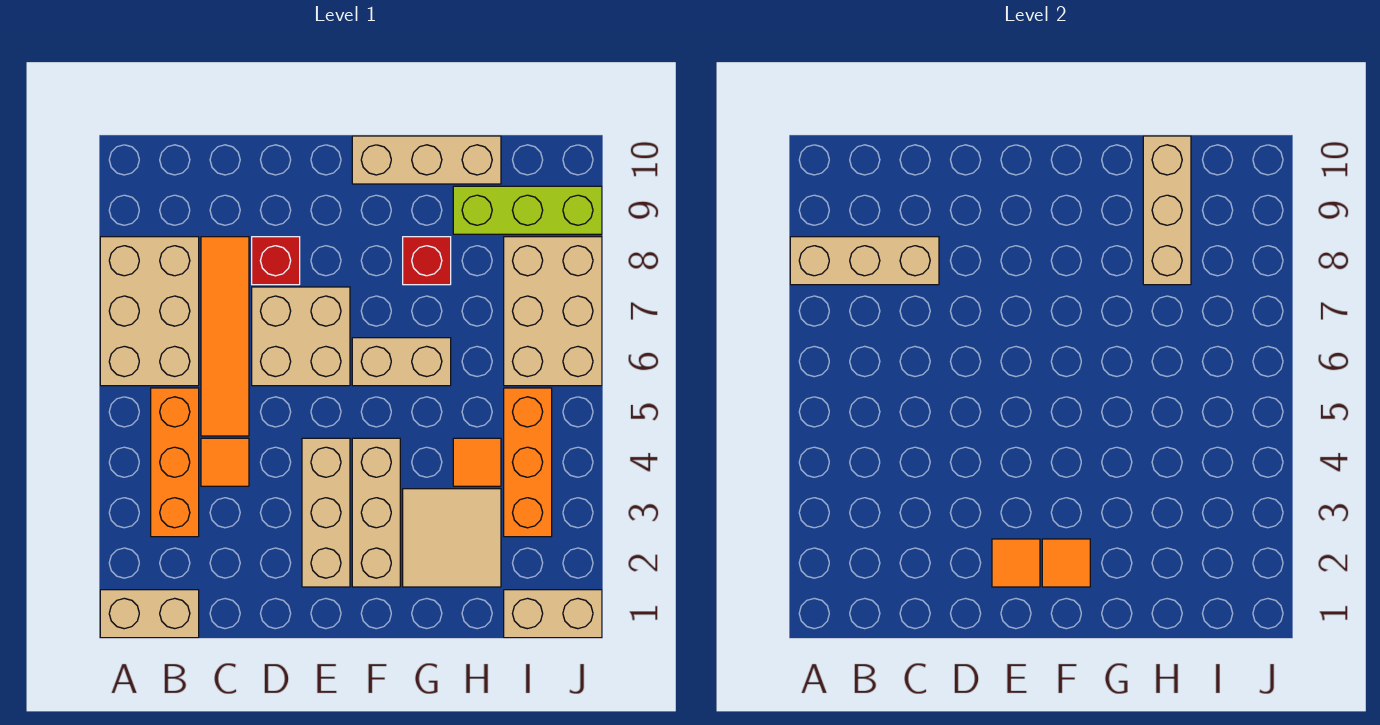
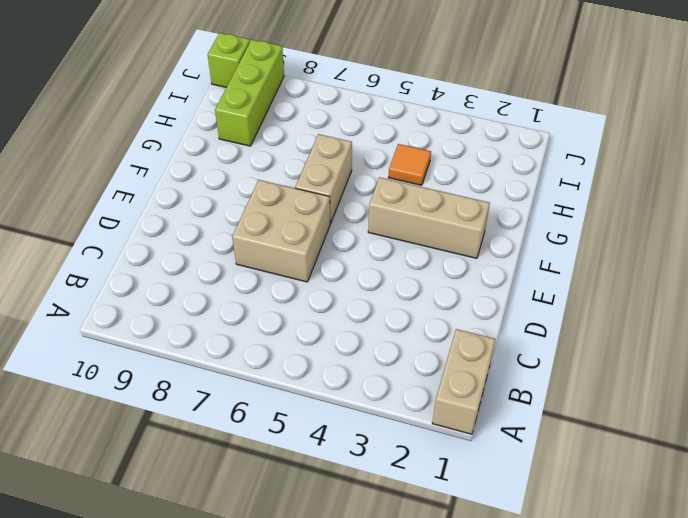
lime 1x1 brick [208,33,250,87] -> none
none -> tan 2x3 brick [100,237,199,386]
none -> orange 1x3 brick [151,388,199,537]
none -> orange 1x1 tile [201,438,249,486]

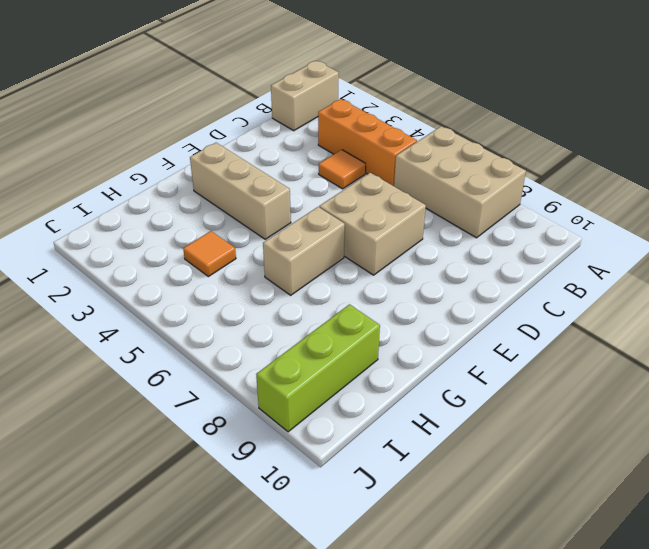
none -> orange 1x4 tile [201,237,249,436]
none -> red 1x1 brick [252,237,300,285]
none -> tan 1x3 brick [302,438,350,587]

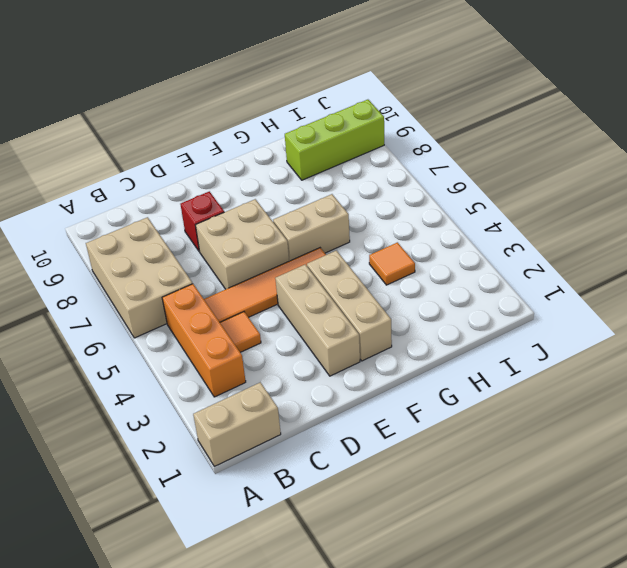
orange 1x4 tile [204,248,326,322] -> orange 1x4 tile turned to [201,237,249,436]
none -> tan 1x3 brick [352,136,501,184]
none -> tan 2x2 tile [403,489,501,587]
none -> red 1x1 brick [403,237,451,285]

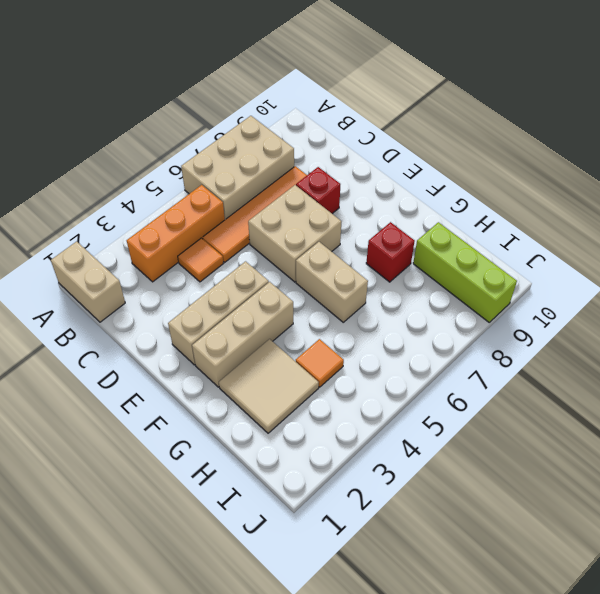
none -> tan 1x3 brick [352,136,501,184]
none -> tan 1x2 brick [504,590,602,638]
none -> orange 1x3 brick [504,388,552,537]

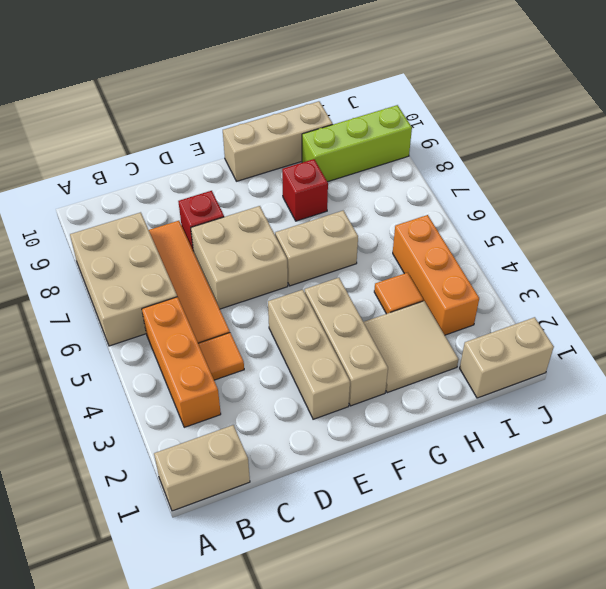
none -> tan 2x3 brick [504,237,602,386]
none -> tan 1x3 brick [790,237,939,285]
none -> orange 1x1 tile [992,539,1040,587]

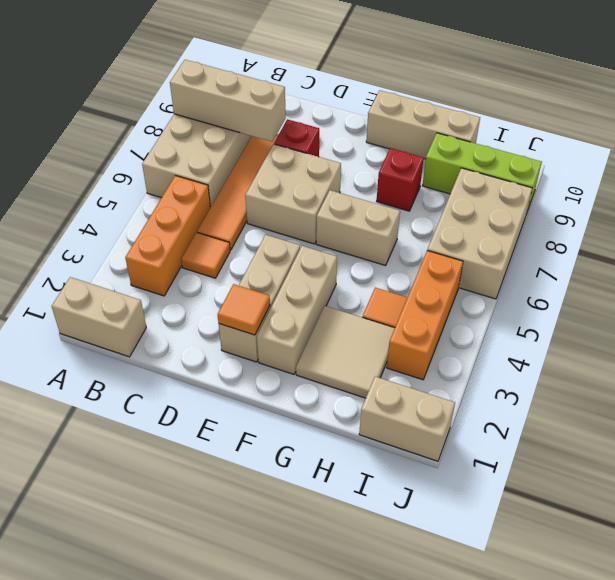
none -> orange 1x1 tile [1042,539,1090,587]
none -> tan 1x3 brick [1143,136,1191,285]

